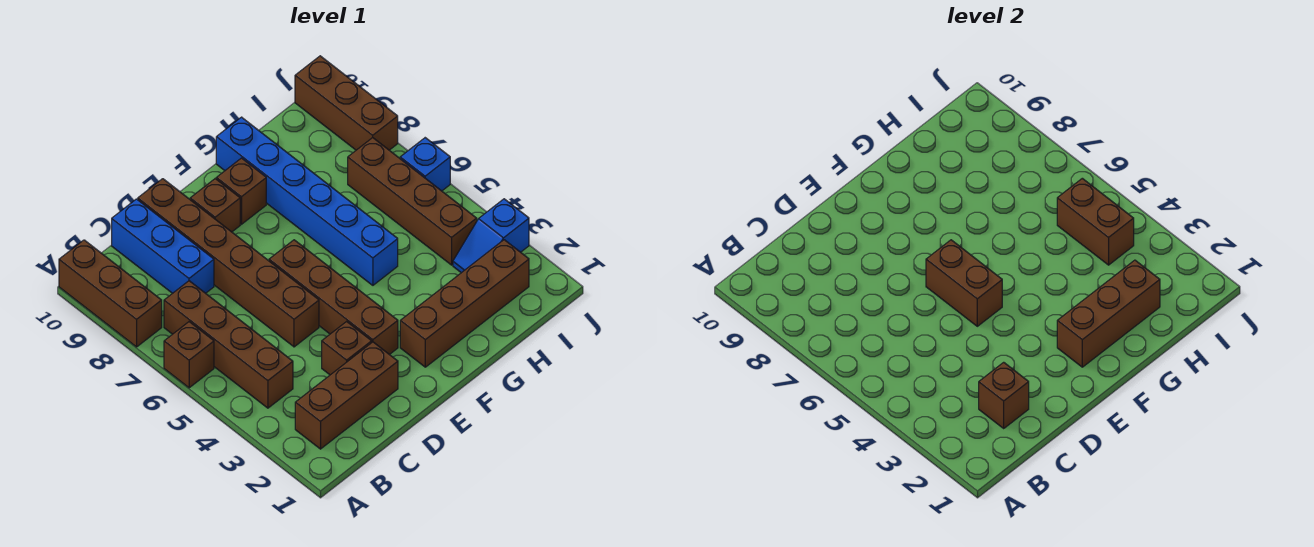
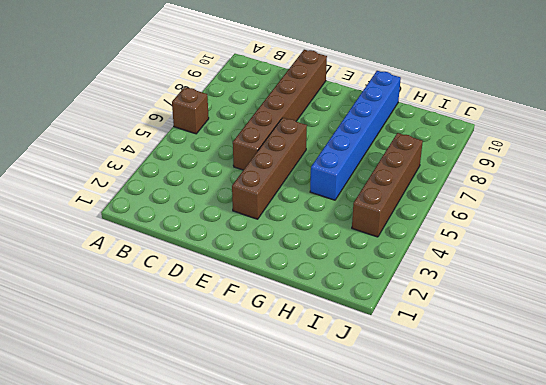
none -> brown 1x3 brick [59,240,162,347]
none -> brown 1x3 brick [295,342,398,449]
none -> brown 1x4 brick [164,281,293,408]

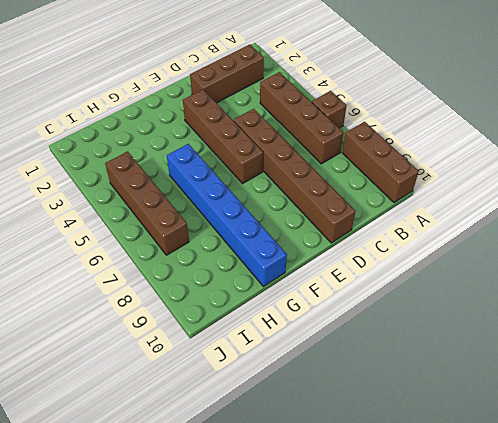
none -> blue 1x3 brick [112,199,214,293]
none -> brown 1x1 brick [322,321,372,375]
none -> brown 1x1 brick [190,179,240,232]

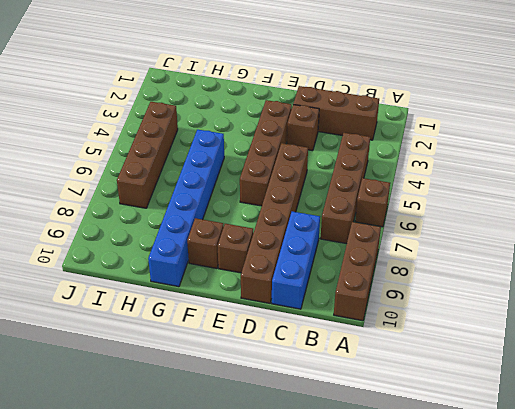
none -> brown 1x4 brick [400,240,529,367]
none -> blue 1x2 slope [453,199,529,273]
none -> blue 1x1 brick [400,138,450,191]

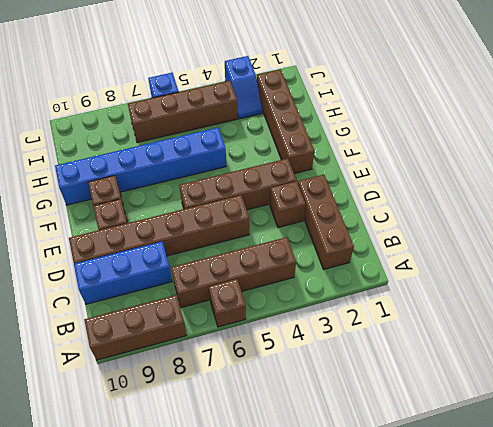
none -> brown 1x3 brick [295,56,398,150]
none -> brown 1x1 brick [979,362,1029,428]
none -> brown 1x2 brick [926,240,1002,326]

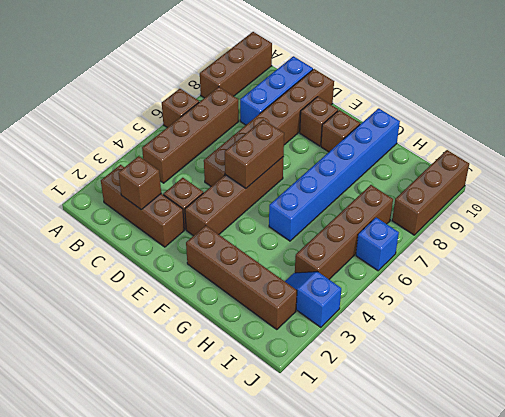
none -> brown 1x3 brick [1057,260,1160,367]
none -> brown 1x2 brick [1057,178,1134,265]

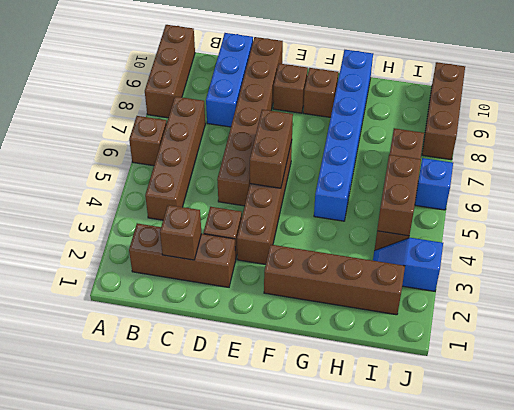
none -> brown 1x3 brick [1057,260,1160,367]

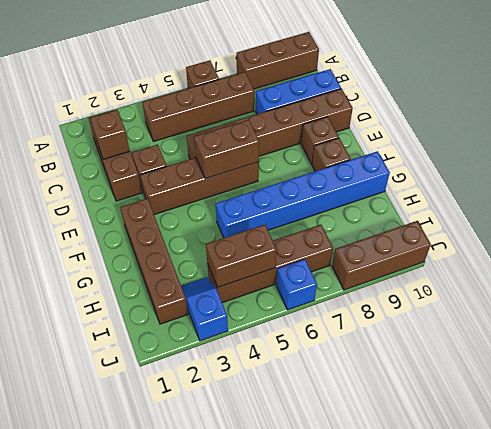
none -> brown 1x3 brick [1057,260,1160,367]

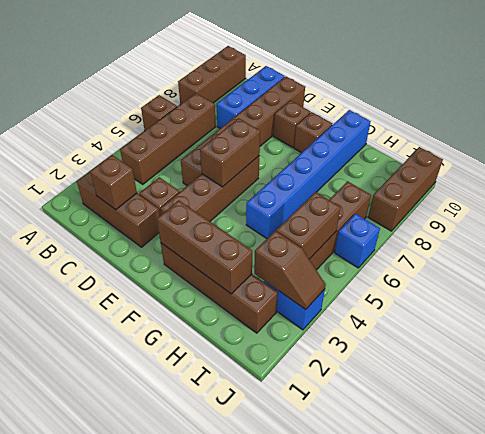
brown 1x2 slope [254,231,326,310] -> none

